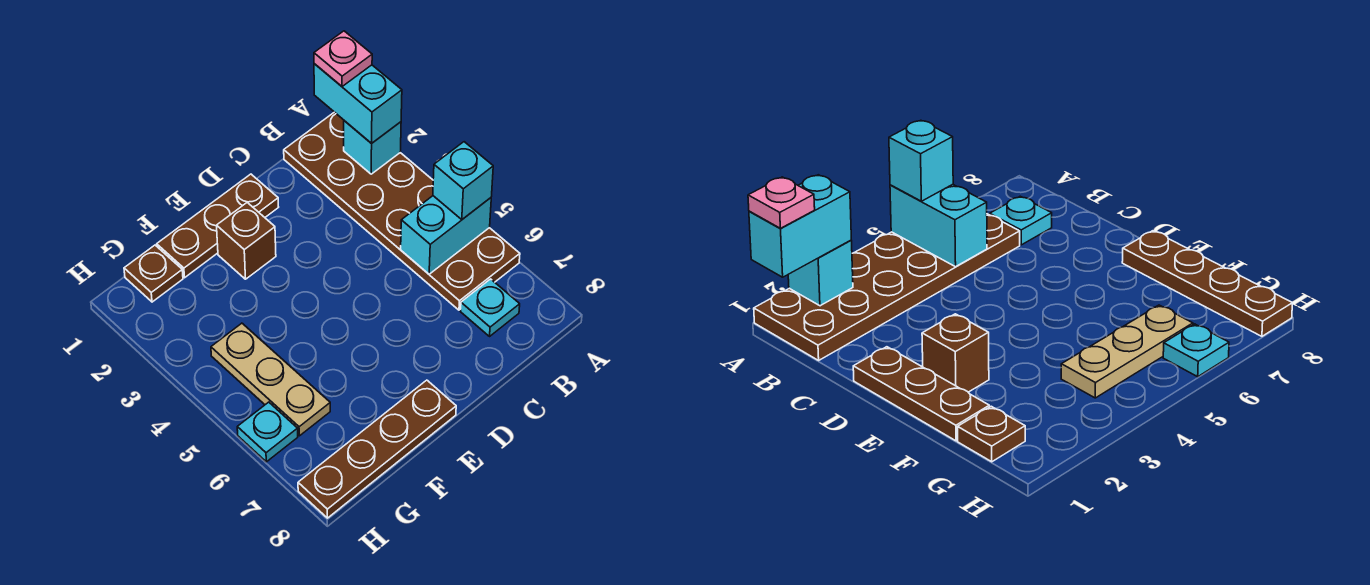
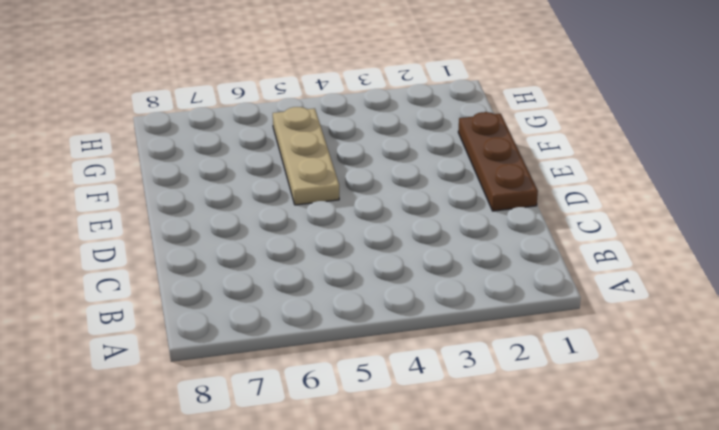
tan 1x3 plate [273,107,339,205] -> tan 1x3 plate turned to [211,323,330,436]
none -> brown 2x6 plate [284,112,520,310]
none -> cyan 1x1 plate [460,279,520,336]
none -> brown 1x1 brick [217,203,276,279]

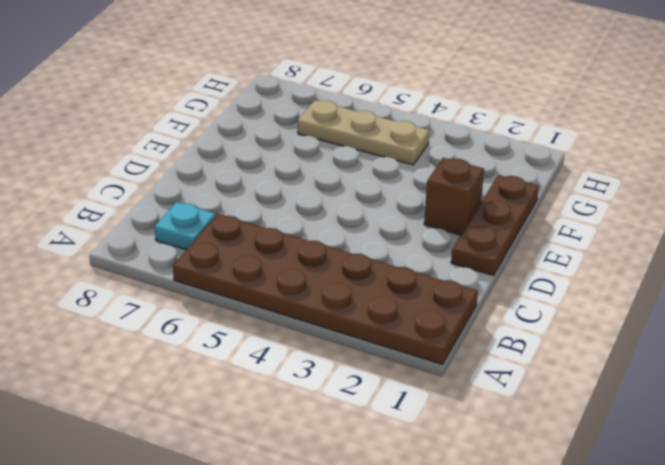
none -> brown 1x4 plate [298,380,456,518]
none -> brown 1x1 plate [124,245,183,302]
none -> cyan 1x1 plate [237,402,298,462]

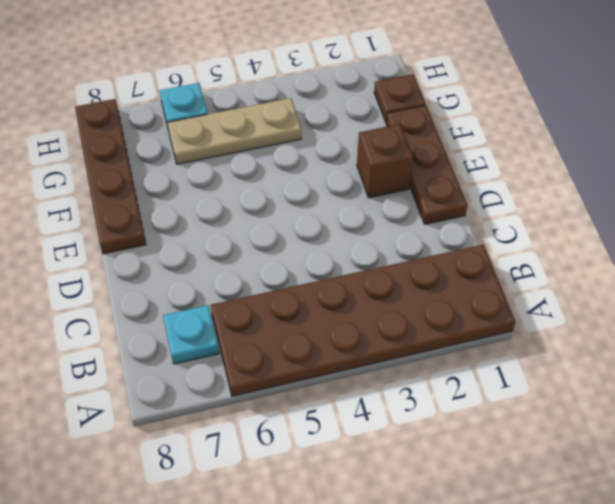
none -> cyan 1x1 brick [344,121,401,174]
none -> cyan 1x2 brick [401,196,491,274]
none -> cyan 1x2 brick [314,64,402,143]

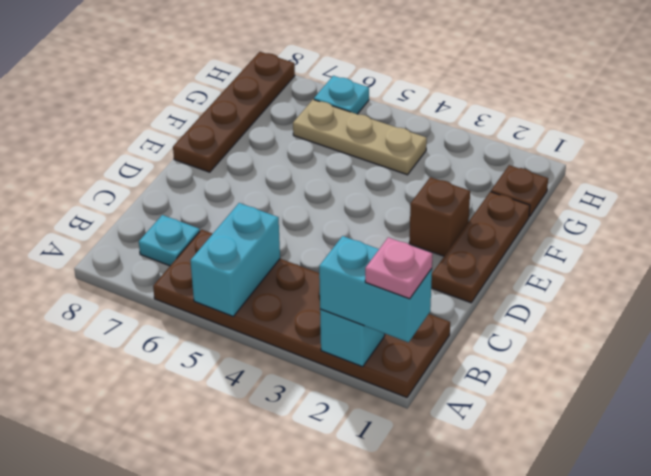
none -> cyan 1x1 brick [433,142,493,219]

